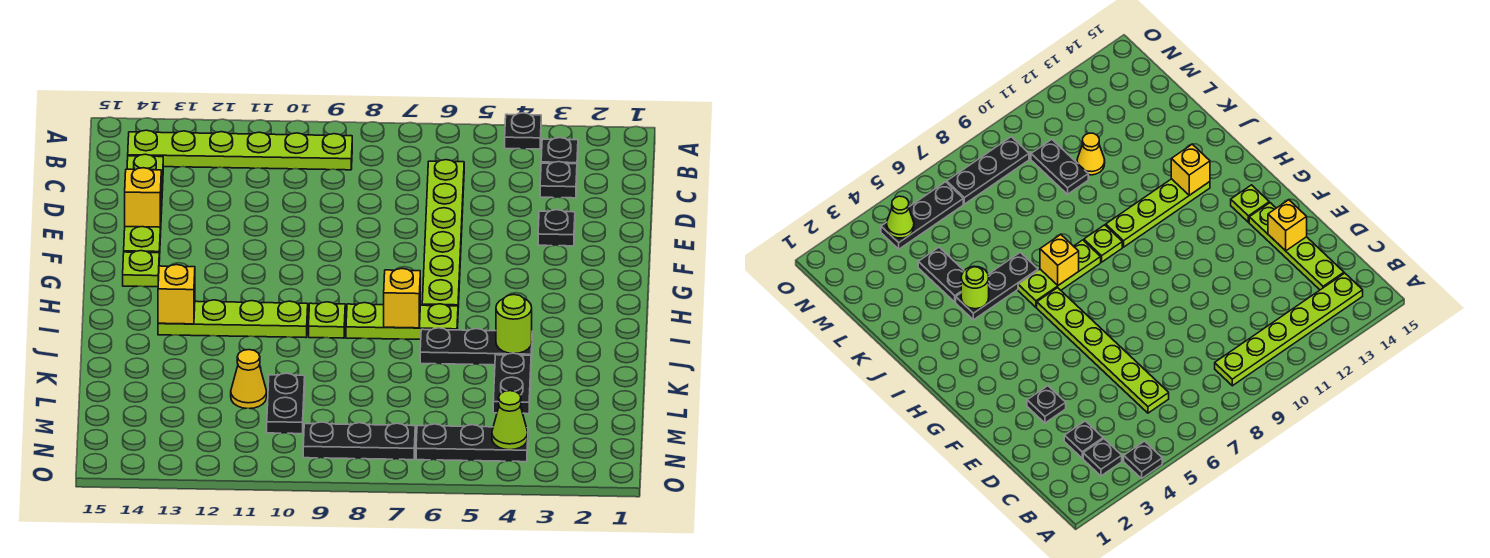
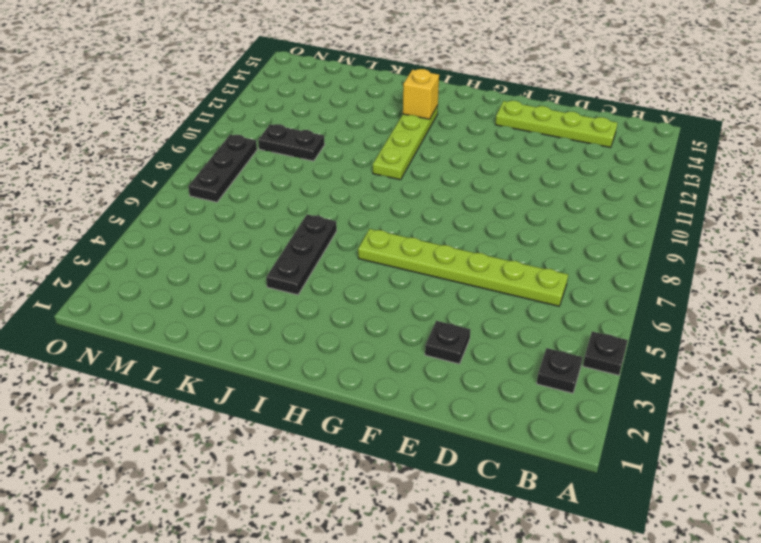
none -> lime 1x6 plate [128,130,352,170]
none -> black 1x1 plate [540,162,577,198]
none -> lime 1x1 plate [123,251,159,287]

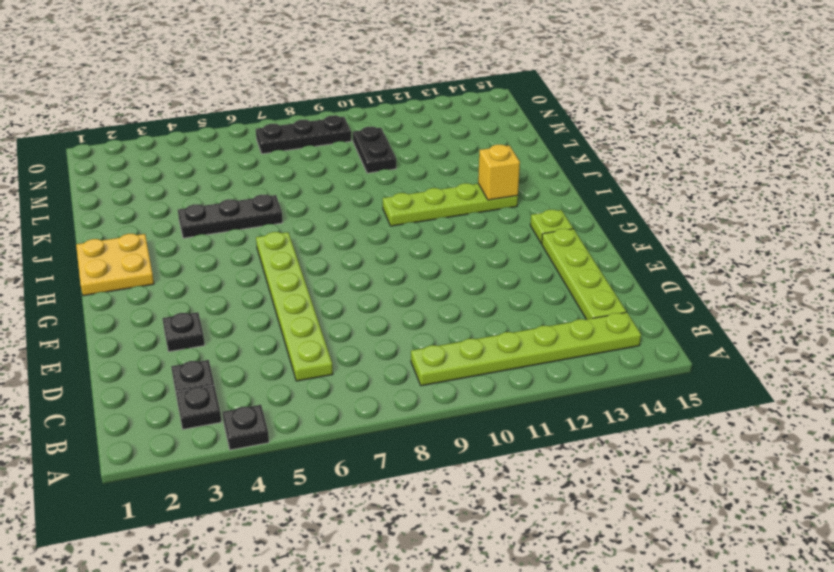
yellow 2x2 plate [76,234,154,296] -> none
none -> lime 1x3 plate [346,303,458,340]
none -> lime 1x1 plate [309,302,345,338]
none -> black 1x2 plate [493,353,531,414]

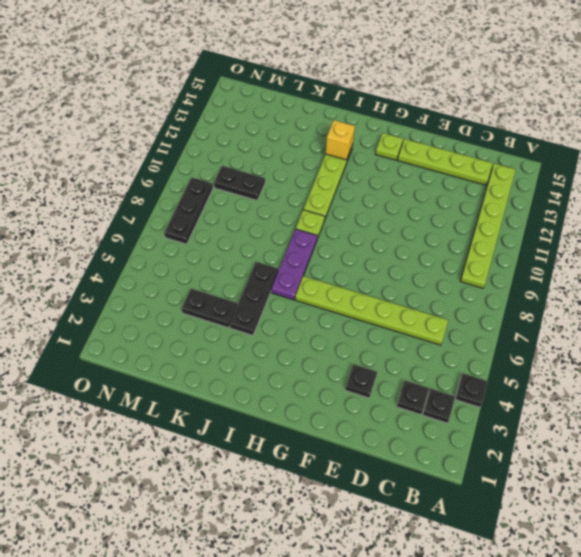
purple 1x3 plate [271,229,318,300] -> lime 1x3 plate [346,303,458,340]
none -> yellow 1x1 cone [231,350,267,409]
none -> black 1x3 plate [416,424,528,462]
none -> yellow 1x1 brick [125,168,161,227]

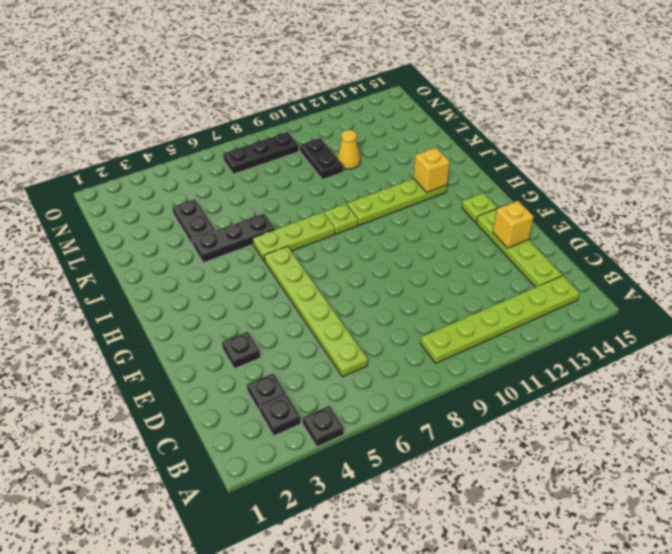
none -> black 1x3 plate [416,424,528,462]
none -> yellow 1x1 brick [384,269,420,328]
none -> lime 1x1 round brick [496,295,532,353]

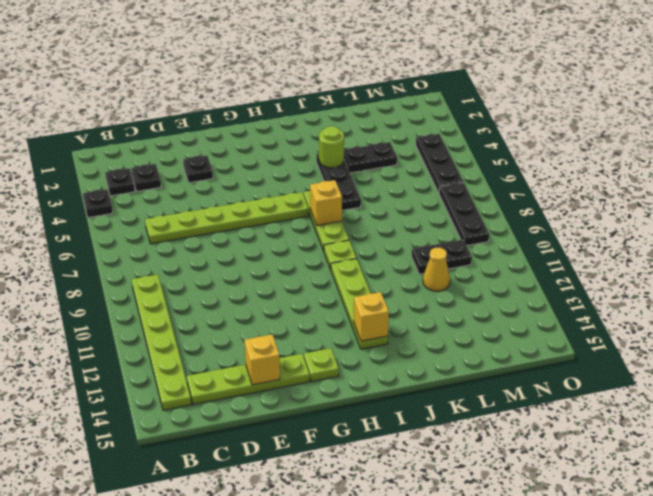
none -> lime 1x1 cone [492,391,528,450]

